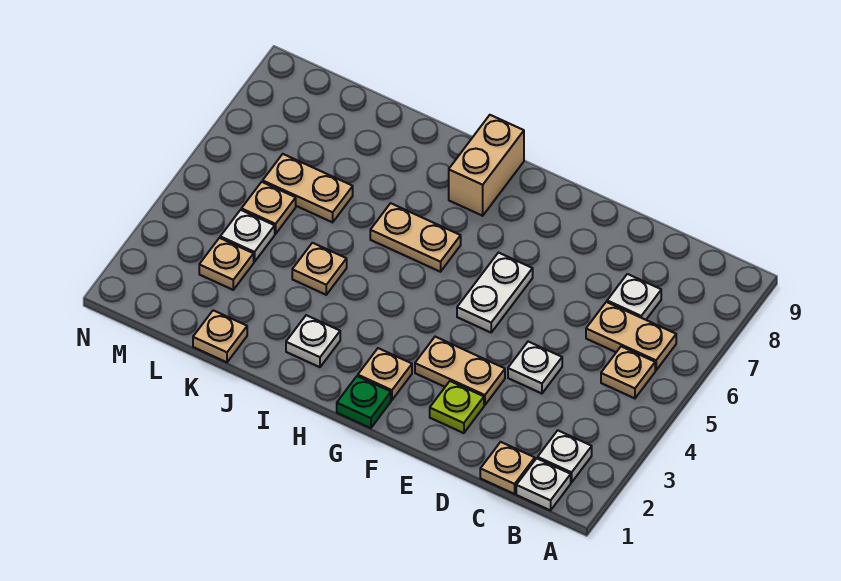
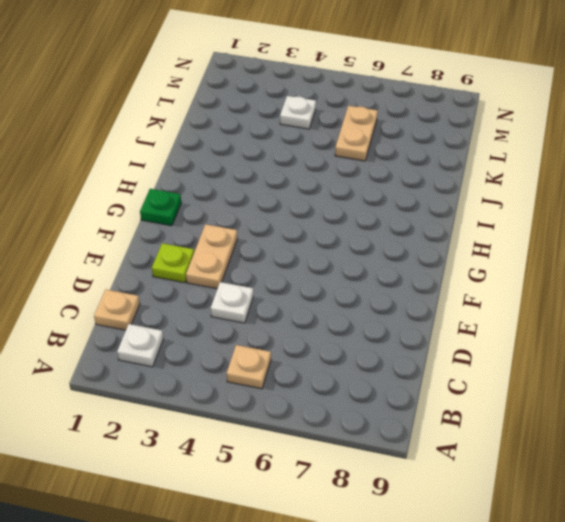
none -> white 1x1 plate [516,458,571,510]
none -> tan 1x2 plate [586,302,676,370]
none -> white 1x1 plate [607,274,661,320]

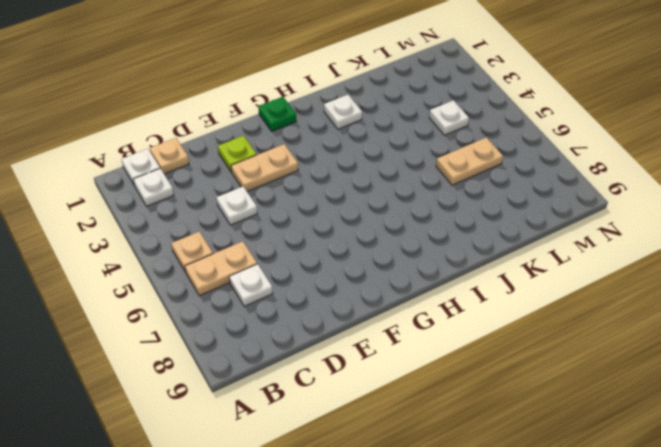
none -> white 1x2 plate [457,253,533,332]
none -> tan 1x1 plate [358,348,412,400]
none -> tan 1x2 plate [370,203,461,272]

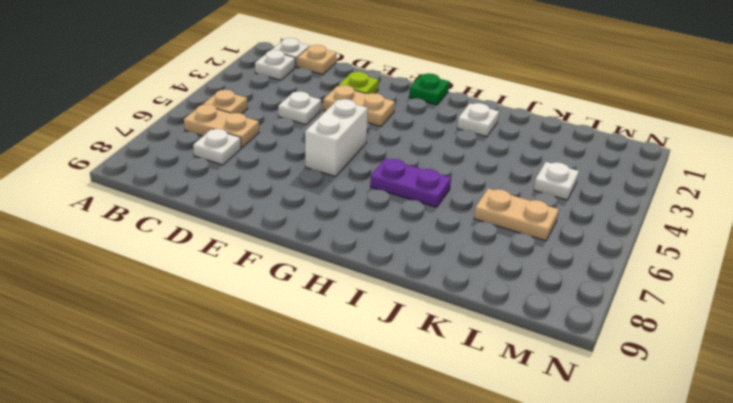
white 1x2 brick [305,99,368,177] -> white 1x2 plate [457,253,533,332]
purple 1x2 plate [370,158,451,207] -> tan 1x2 plate [370,203,461,272]
none -> tan 1x1 plate [358,348,412,400]
none -> tan 1x2 brick [449,115,524,216]
none -> tan 1x1 plate [292,243,347,295]

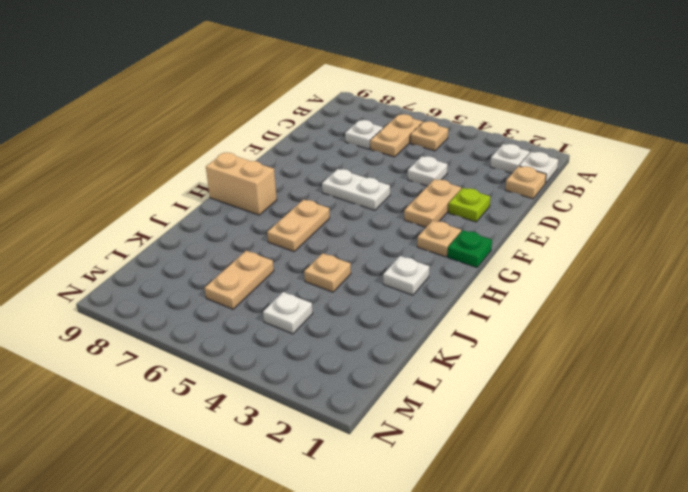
none -> tan 1x1 plate [193,310,247,362]
none -> tan 1x1 plate [199,238,254,290]
none -> tan 1x1 plate [241,182,296,234]

